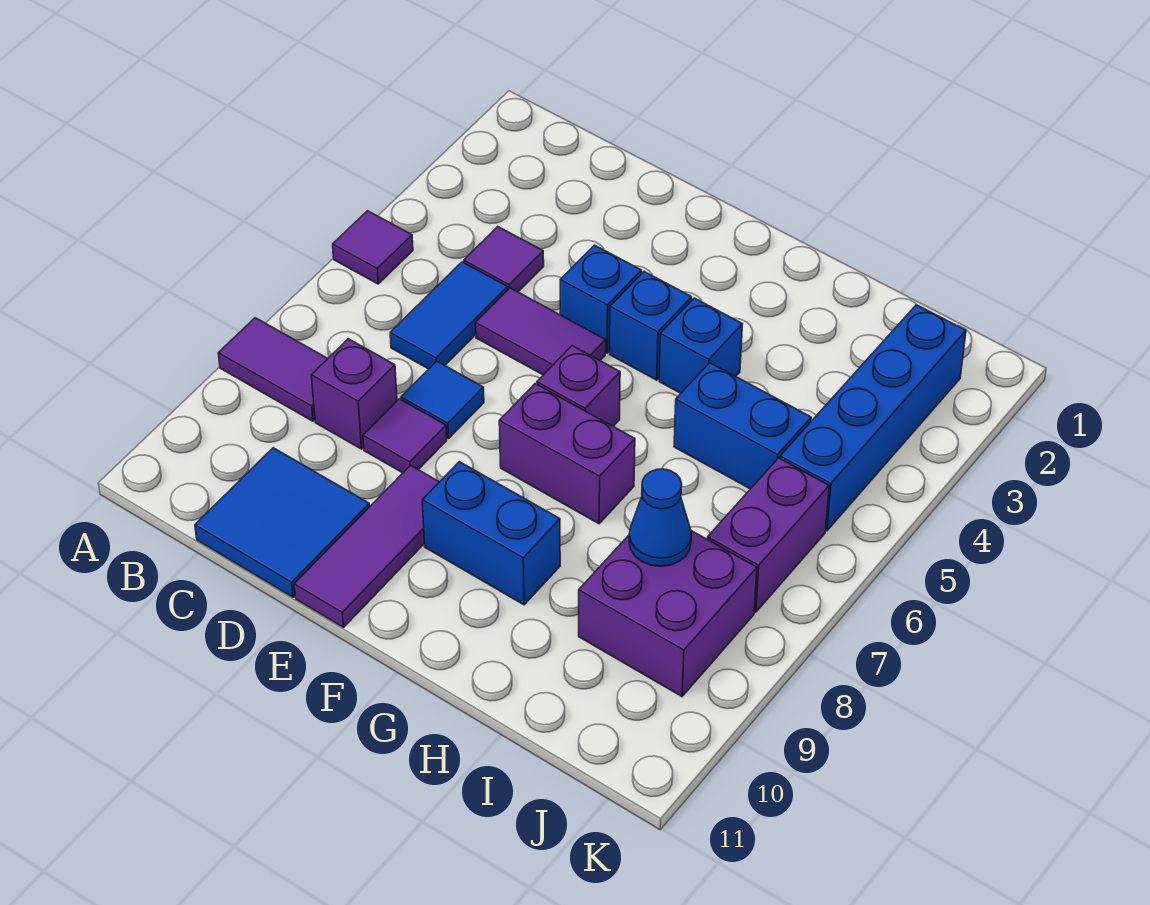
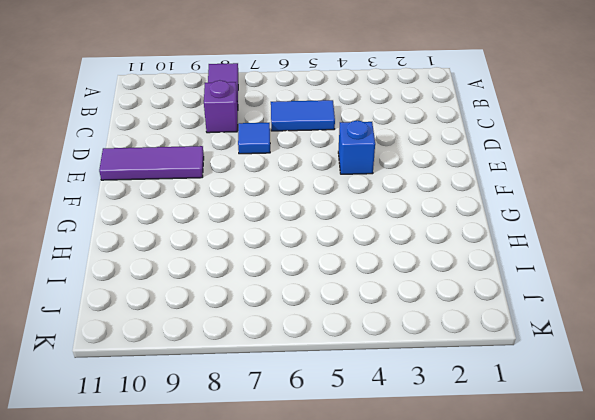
none -> purple 1x1 tile [333,211,413,284]
none -> purple 1x1 tile [464,227,544,292]
none -> blue 2x2 tile [195,448,370,597]

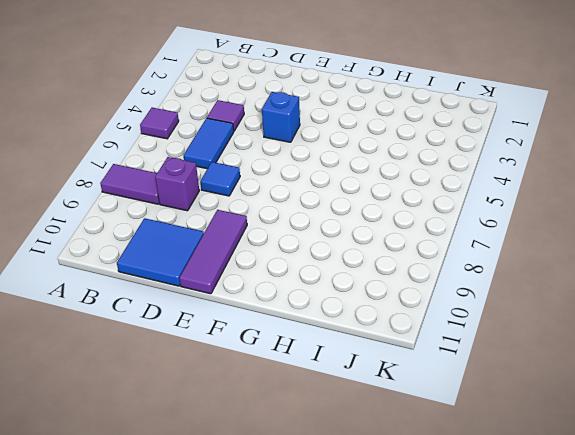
none -> purple 1x2 tile [476,288,606,375]
none -> purple 1x1 tile [363,399,447,473]
none -> blue 1x1 brick [610,272,692,380]

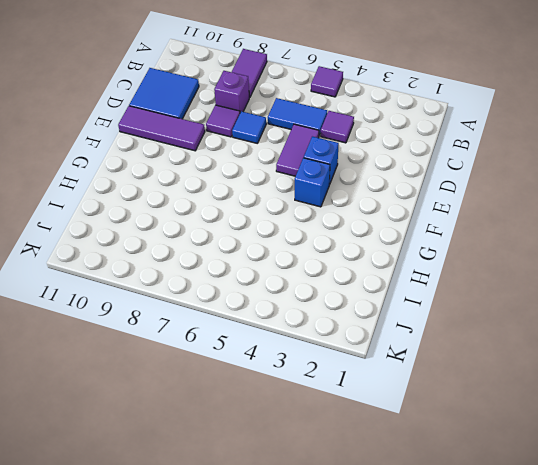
none -> purple 1x1 brick [537,346,620,426]
none -> purple 1x2 brick [499,384,635,524]
none -> blue 1x2 brick [422,462,560,605]

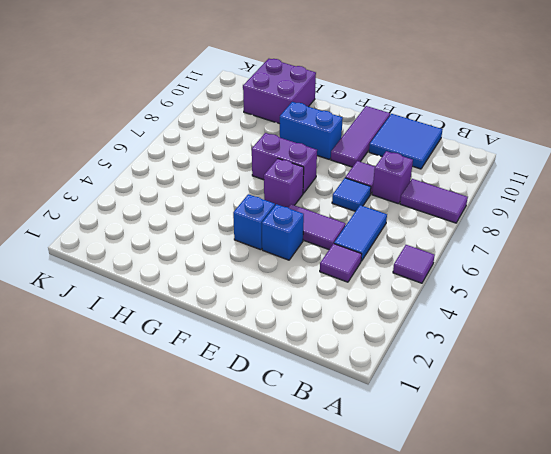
purple 2x2 brick [243,59,316,124] -> purple 2x2 brick moved to [579,531,757,696]
none -> blue 1x1 brick [659,298,743,393]
none -> blue 1x2 brick [674,363,811,489]
none -> blue 1x4 brick [780,305,966,531]

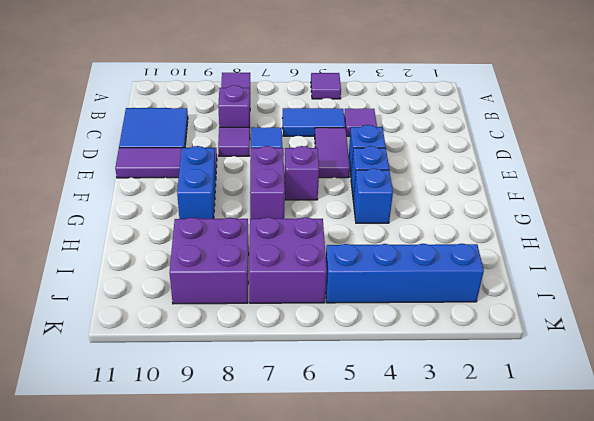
purple 2x2 brick [249,217,327,303] -> purple 1x2 brick [707,458,829,612]
none -> blue 1x2 brick [674,363,811,489]
none -> blue 1x1 cone [629,469,691,566]

